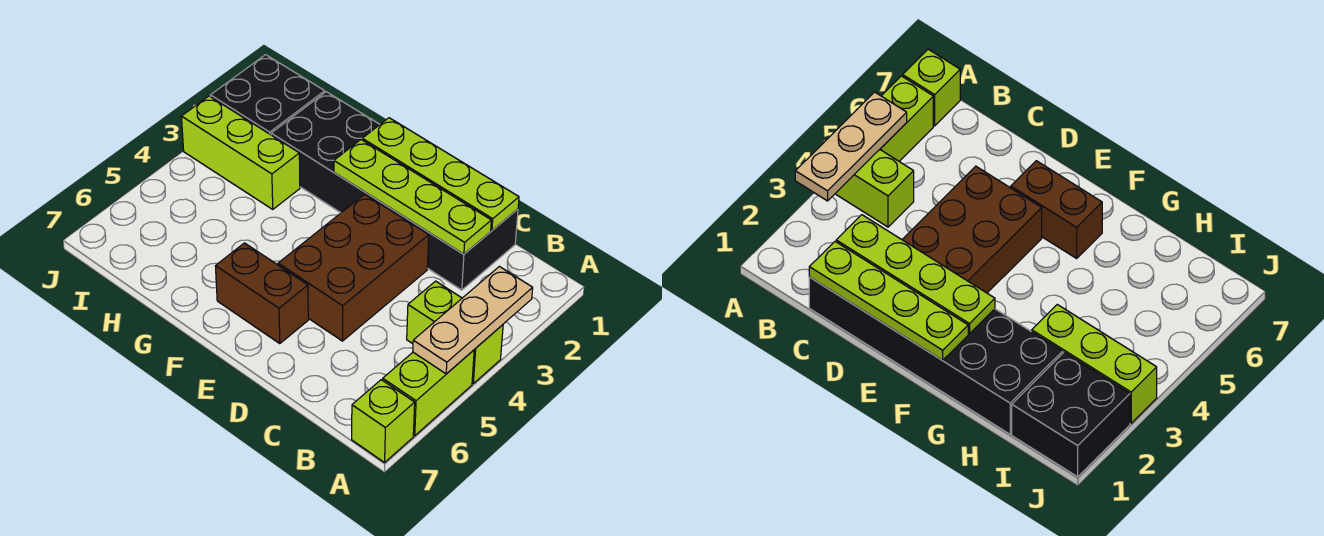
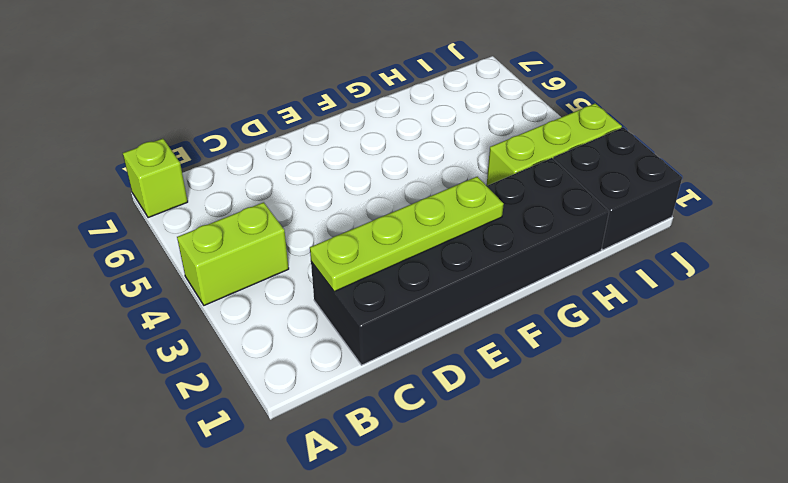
none -> lime 1x2 brick [383,350,474,436]
none -> brown 2x3 brick [278,194,429,341]

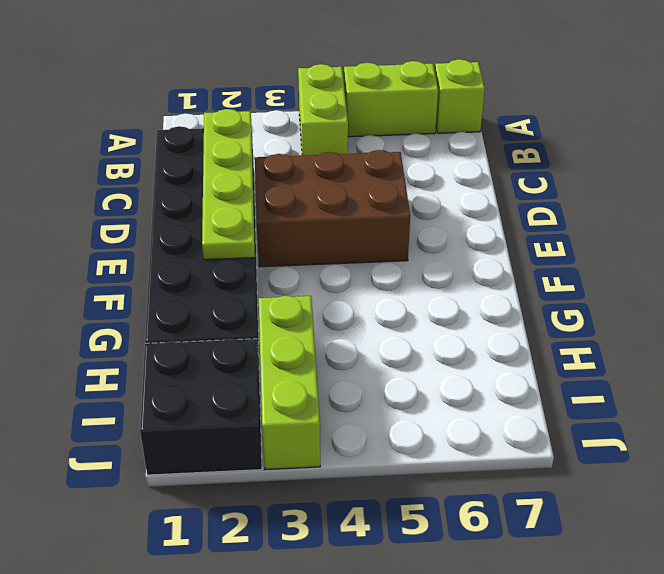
none -> brown 1x2 brick [215,243,308,344]
none -> tan 1x3 plate [413,267,533,374]

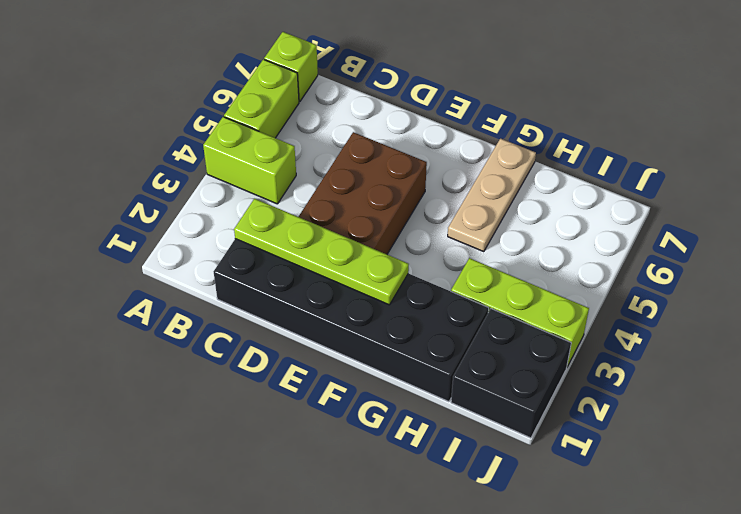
tan 1x3 plate [448,139,536,252] -> tan 1x3 plate moved to [413,267,533,374]
none -> brown 1x2 brick [215,243,308,344]
none -> lime 1x4 plate [362,118,519,230]

